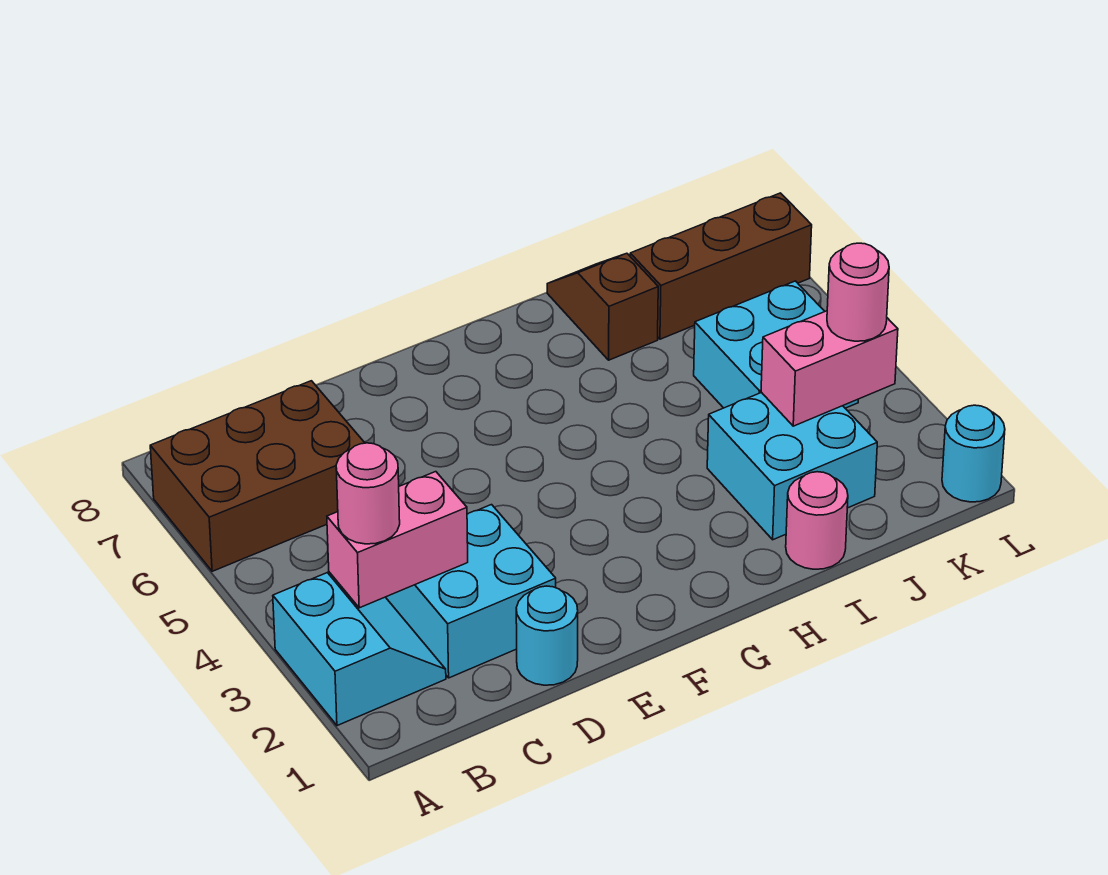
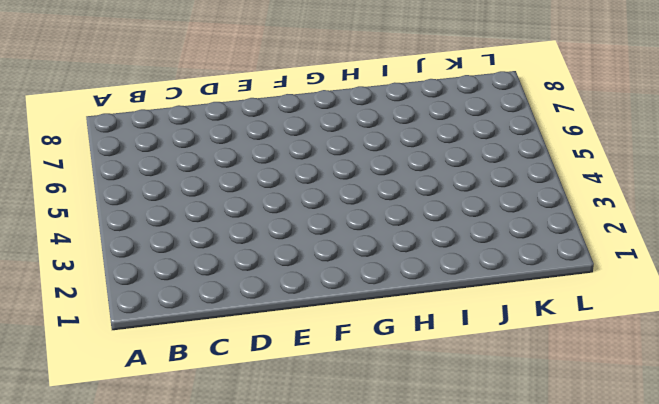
none -> cyan 2x2 slope [273,573,446,726]
none -> brown 2x3 brick [150,381,365,571]
none -> cyan 2x2 brick [386,505,556,678]

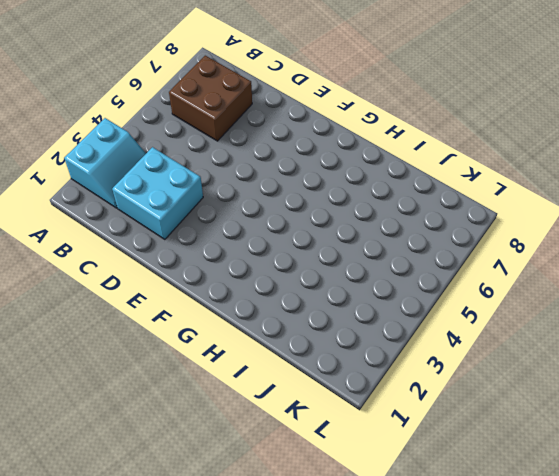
brown 2x2 brick [169,56,252,141] -> brown 2x3 brick [150,381,365,571]
none -> cyan 1x1 round brick [516,586,578,685]
none -> pink 1x1 round brick [786,472,848,569]
none -> cyan 2x2 brick [707,392,877,540]

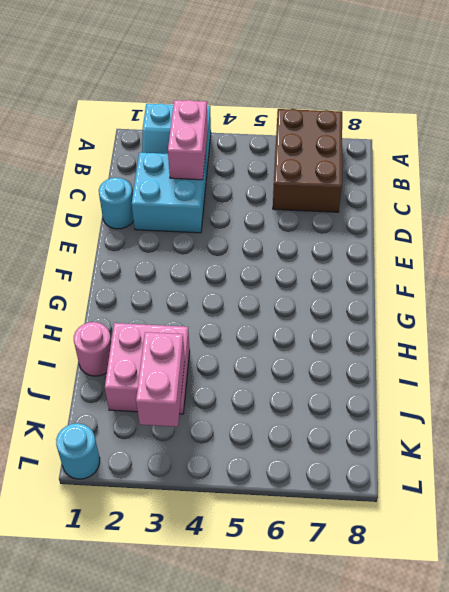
pink 2x2 brick [105,323,190,414] -> cyan 2x2 brick [707,392,877,540]
none -> brown 1x2 slope [547,253,658,360]
none -> cyan 2x2 brick [694,281,858,408]
none -> brown 1x3 brick [630,193,812,339]

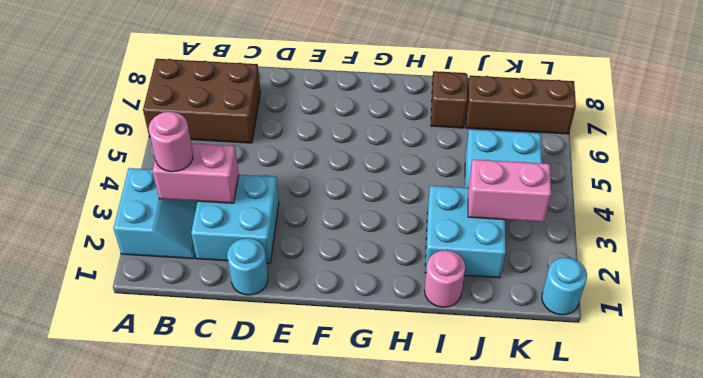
none -> pink 1x1 round brick [827,243,889,341]

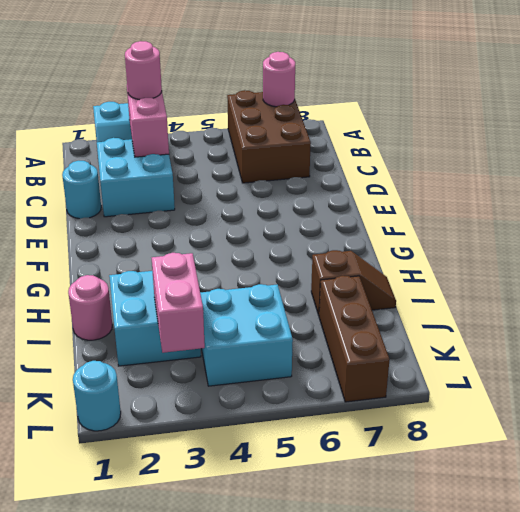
pink 1x1 round brick [263,52,295,107] -> pink 1x1 round brick moved to [827,243,889,341]

